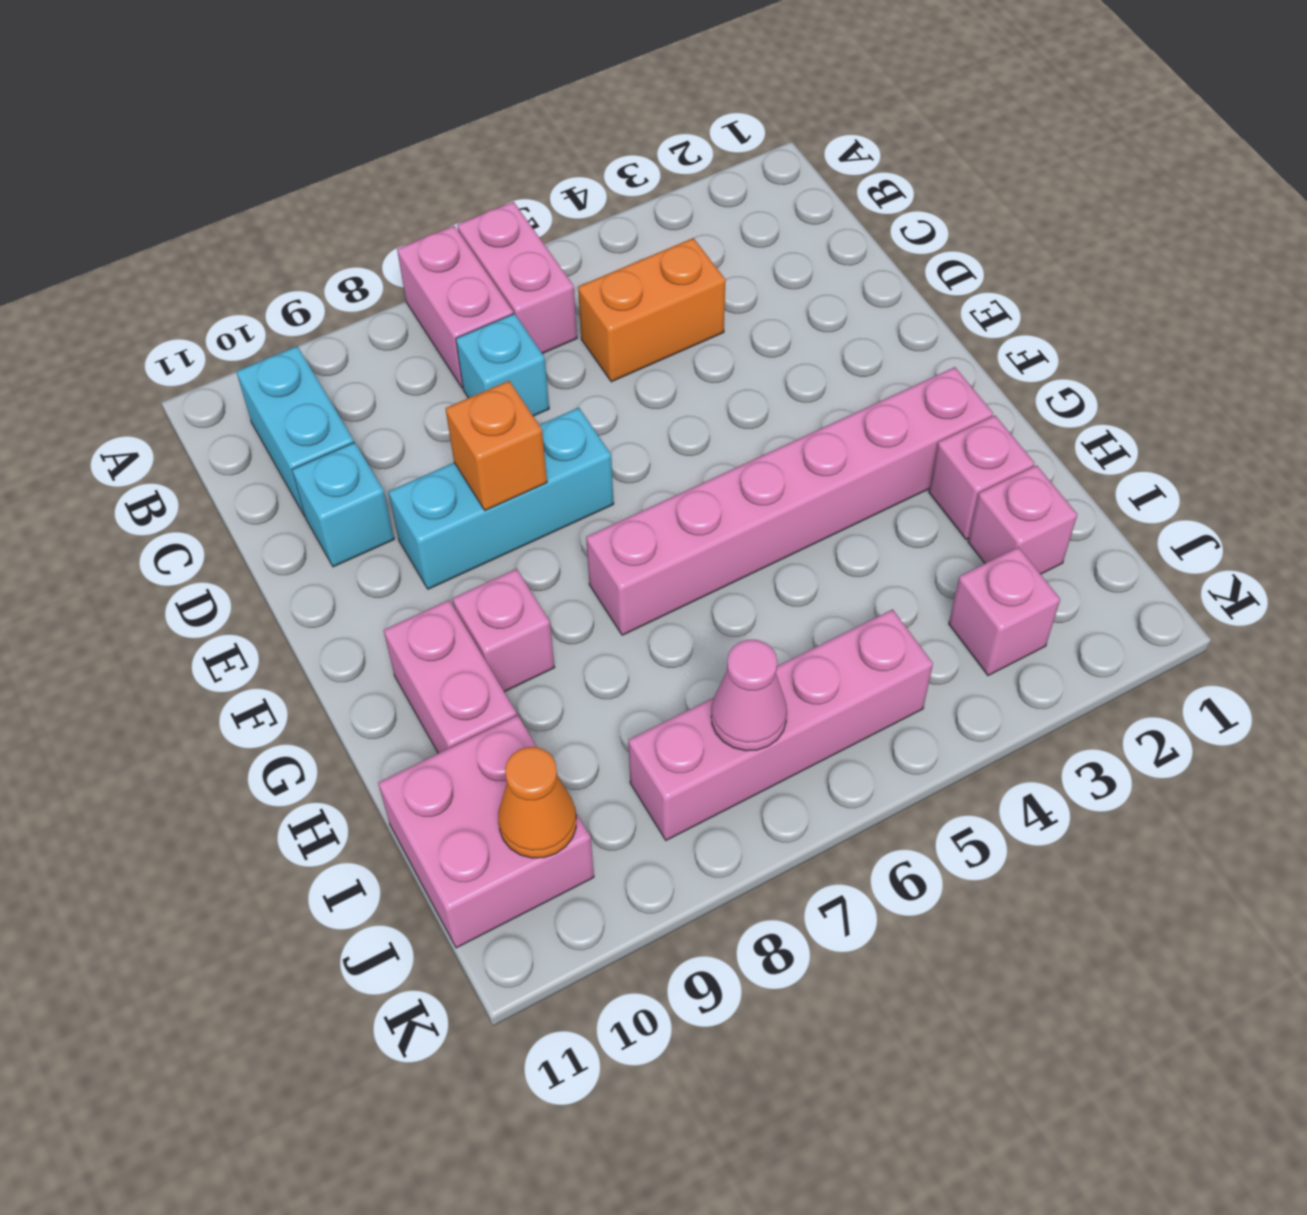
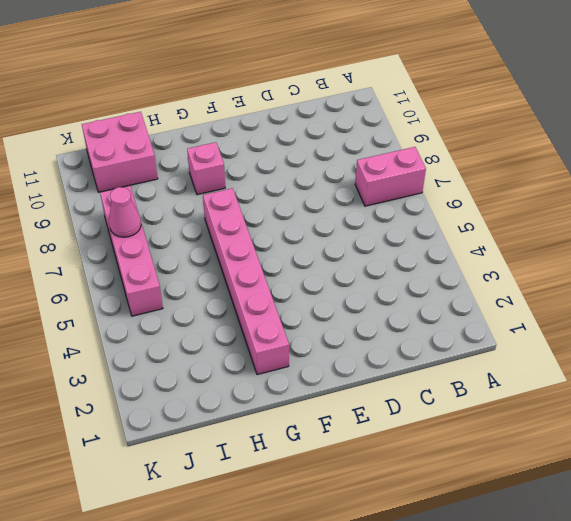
none -> pink 1x2 brick [457,202,577,354]
none -> cyan 1x2 brick [236,346,354,516]
none -> orange 1x2 brick [578,238,726,382]

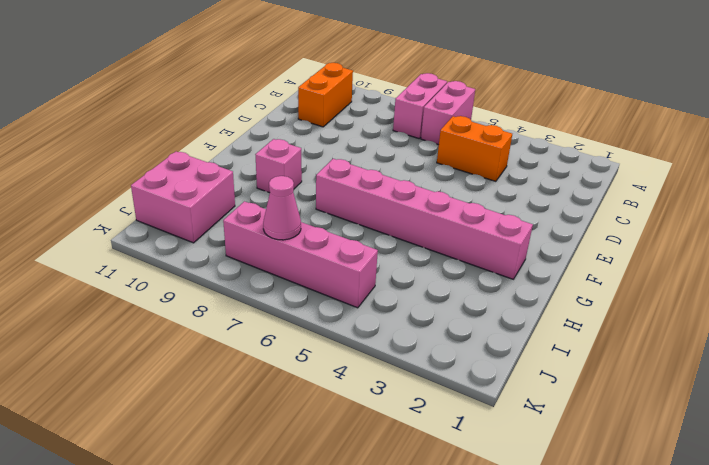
orange 1x2 brick [298,63,353,127] -> cyan 1x2 brick [236,346,354,516]
none -> cyan 1x1 brick [456,314,549,416]
none -> cyan 1x1 brick [292,442,394,567]
none -> cyan 1x3 brick [388,408,614,589]

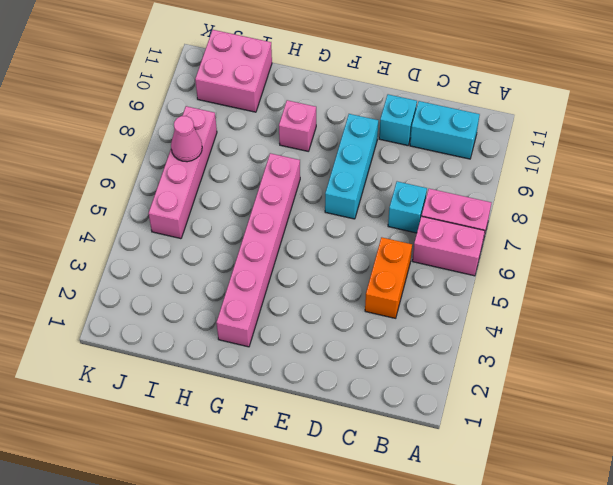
none -> pink 1x2 brick [384,600,517,753]
none -> pink 1x1 brick [929,415,1034,540]
none -> pink 1x1 brick [968,465,1077,574]

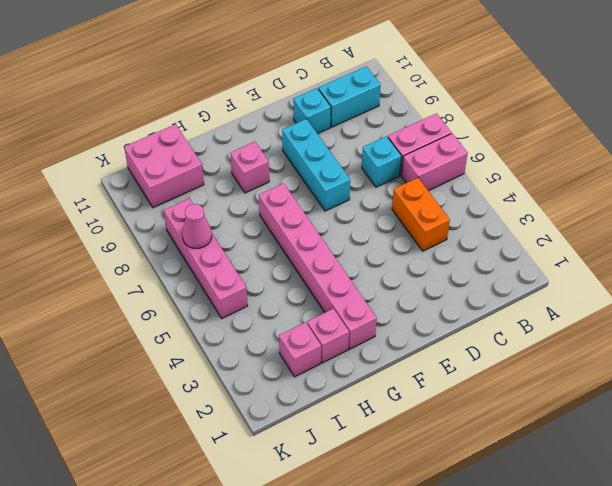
none -> pink 1x2 brick [384,600,517,753]
none -> pink 1x1 brick [949,547,1060,676]
none -> orange 1x1 brick [446,381,547,511]

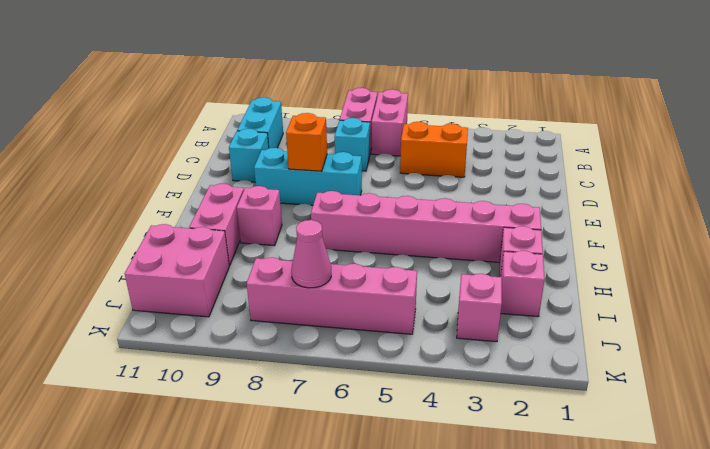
none -> orange 1x1 cone [498,747,576,858]

